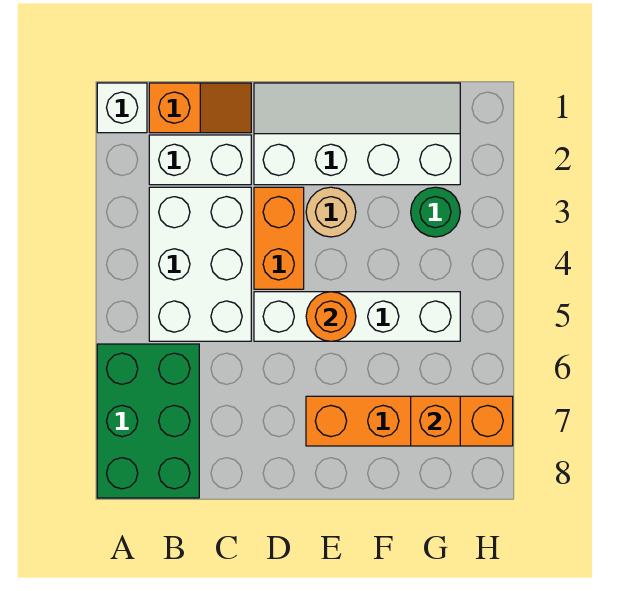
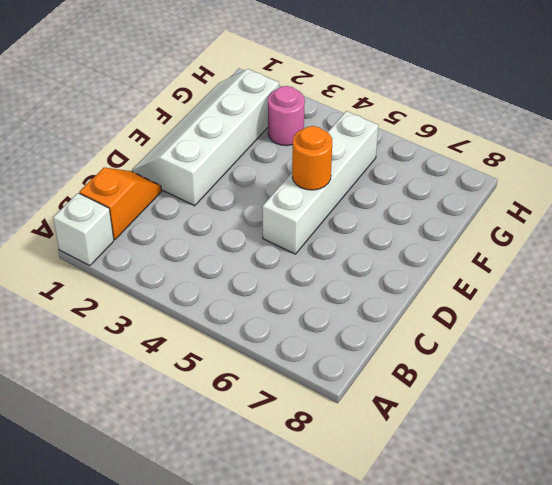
pink 1x1 round brick [268,86,305,146] -> green 1x1 round brick [411,187,460,237]
none -> green 2x3 brick [97,344,199,498]
none -> white 1x2 brick [149,135,251,185]
none -> white 2x3 brick [149,187,251,341]

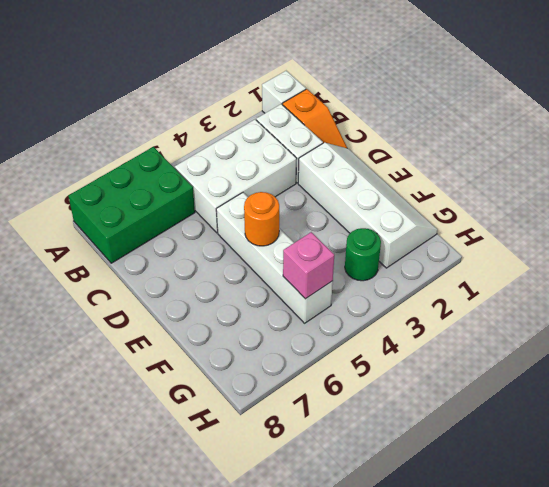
pink 1x1 brick [283,232,334,299] -> none
none -> orange 1x2 brick [254,187,304,289]
none -> tan 1x1 round brick [306,187,356,237]
none -> orange 1x4 brick [306,396,513,446]

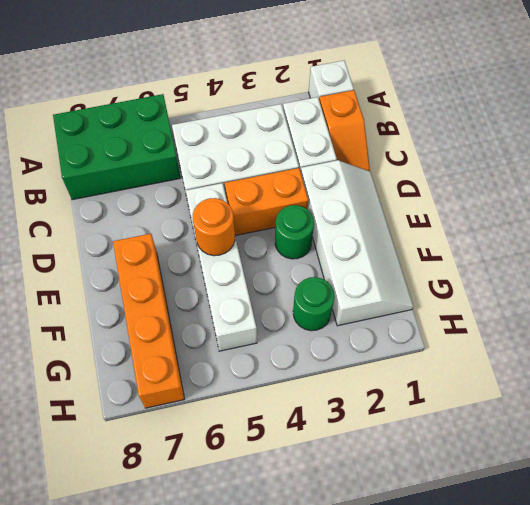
green 1x1 round brick [275,205,314,259] -> tan 1x1 round brick [306,187,356,237]
none -> orange 1x1 brick [411,396,460,446]

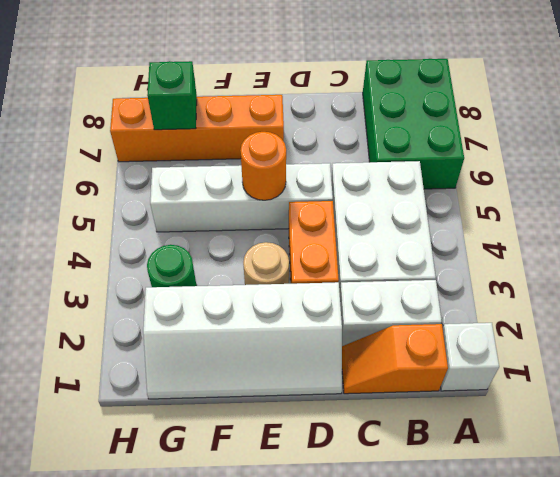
green 1x1 brick [147,61,197,130] -> orange 1x1 brick [411,396,460,446]

